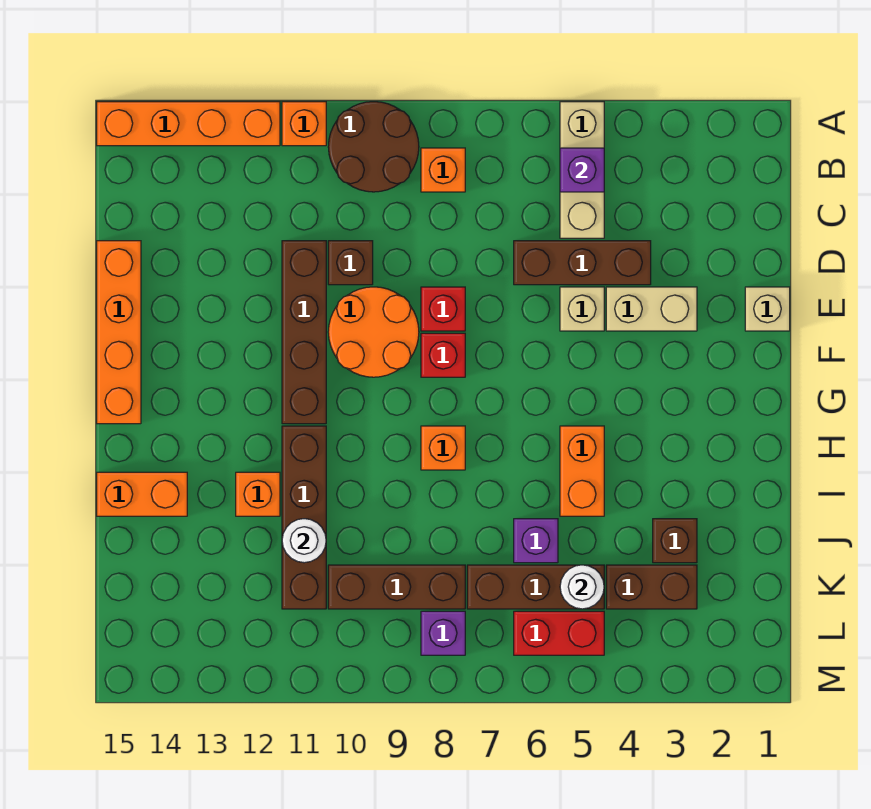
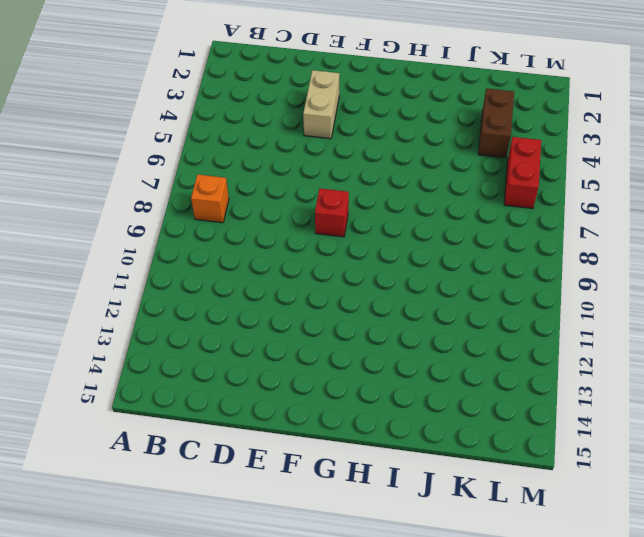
none -> tan 1x3 brick [560,102,604,238]
none -> brown 2x2 round brick [328,102,419,192]
none -> orange 1x1 brick [282,102,326,146]
none -> orange 1x4 brick [97,102,280,146]

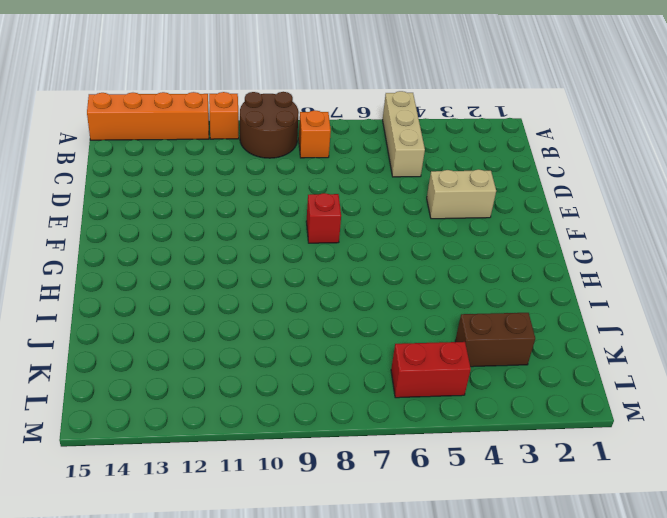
none -> brown 1x3 brick [514,241,651,285]
none -> brown 1x1 brick [328,241,373,285]
none -> brown 1x4 brick [282,241,326,424]
none -> orange 1x4 brick [97,241,141,424]

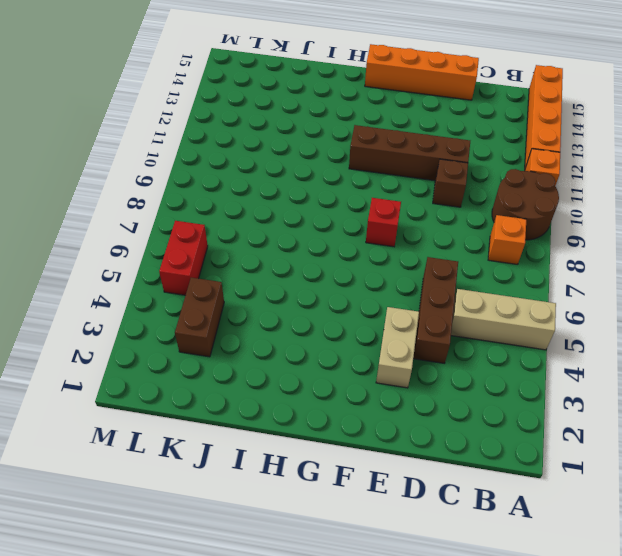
none -> tan 1x1 brick [745,287,790,331]
none -> tan 1x1 brick [560,287,604,331]
none -> red 1x1 brick [421,287,465,331]
none -> orange 2x2 round brick [328,287,419,377]

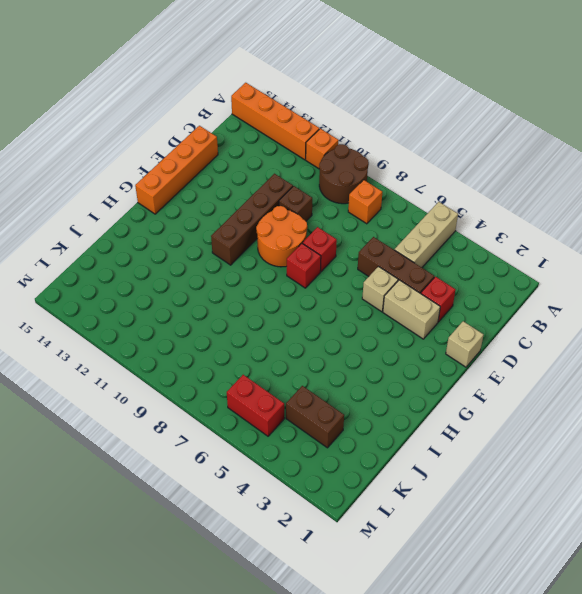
red 1x1 brick [421,277,455,322] -> none
none -> orange 1x2 brick [560,426,604,516]
none -> orange 1x1 brick [421,426,465,470]
none -> brown 1x4 brick [282,426,326,609]
none -> orange 1x1 brick [236,472,280,516]

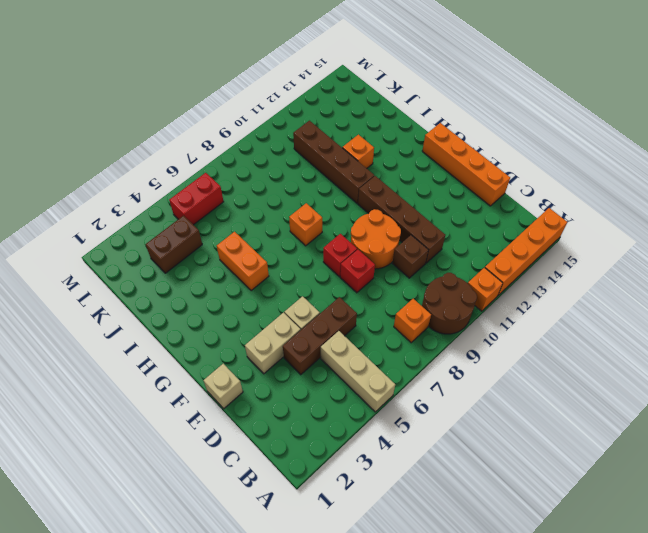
none -> orange 1x2 brick [97,472,187,516]
none -> brown 1x1 brick [653,519,697,563]
none -> purple 1x1 brick [514,519,558,563]
none -> brown 1x3 brick [467,565,604,609]

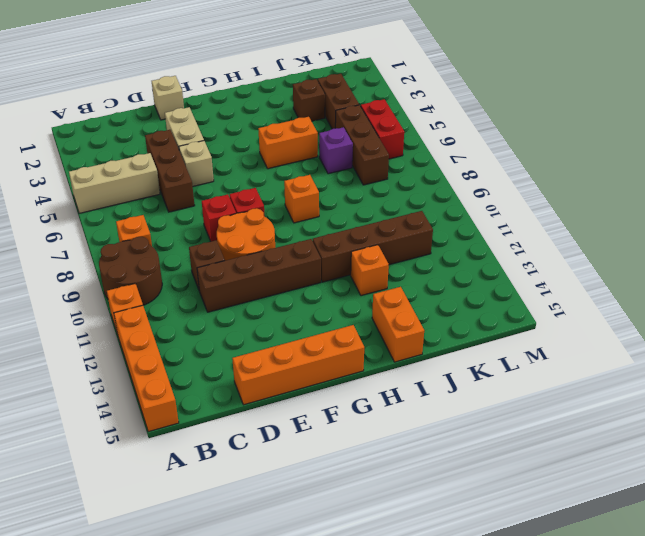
none -> brown 1x3 brick [328,565,465,609]
none -> purple 1x1 brick [421,611,465,655]
none -> purple 1x1 brick [560,148,604,192]
none -> white 1x1 round brick [282,519,326,563]

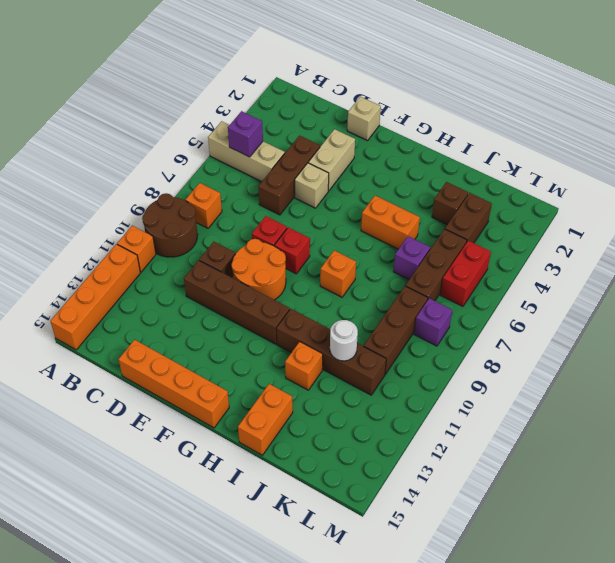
none -> white 1x1 round brick [560,565,604,609]

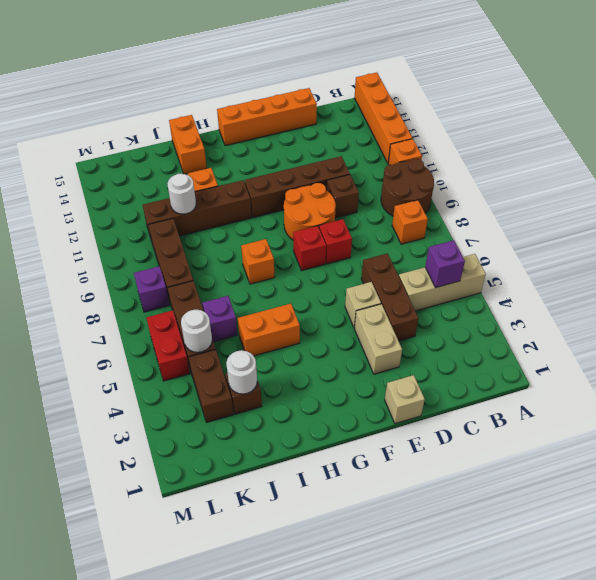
white 1x1 round brick [226,350,257,394] -> none

